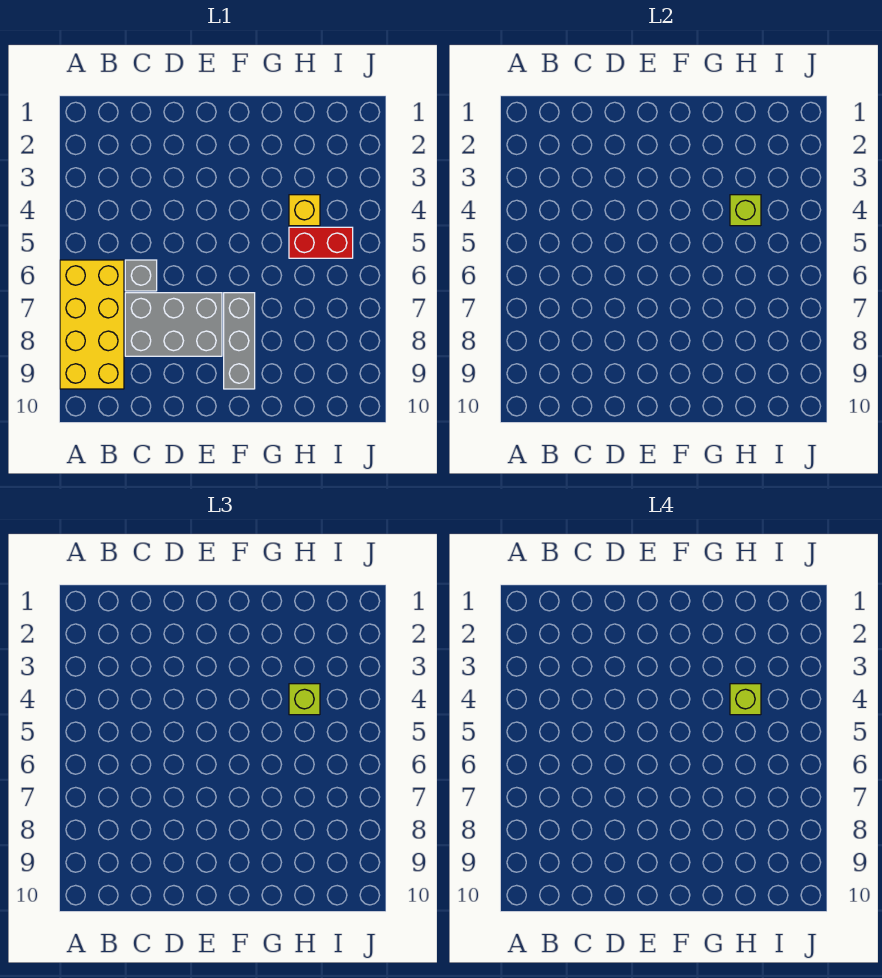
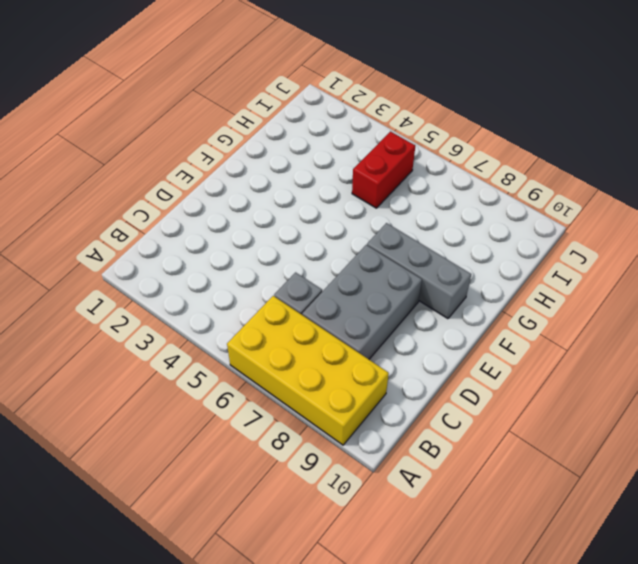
none -> yellow 1x1 brick [289,195,320,226]
none -> lime 1x1 brick [730,195,761,226]

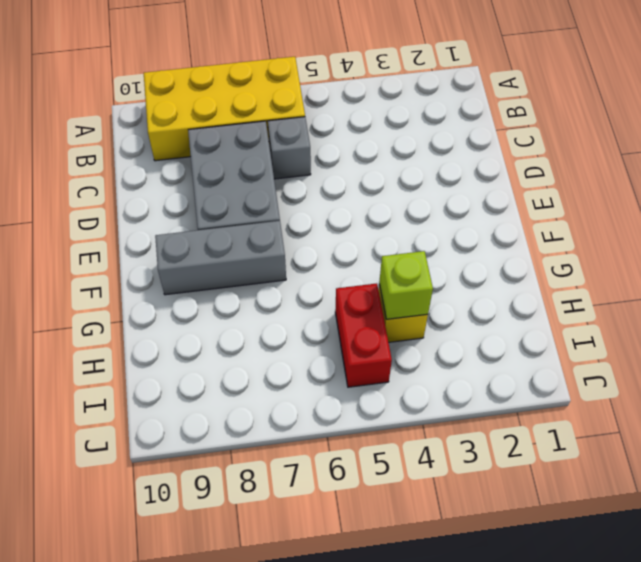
none -> lime 1x1 brick [289,684,320,715]
none -> lime 1x1 brick [730,684,761,715]

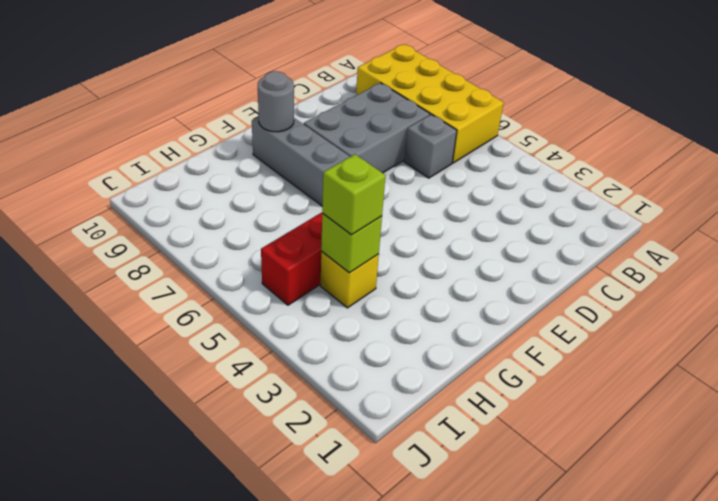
grey 1x1 round brick [258,71,294,132] -> none
none -> lime 1x1 brick [730,684,761,715]

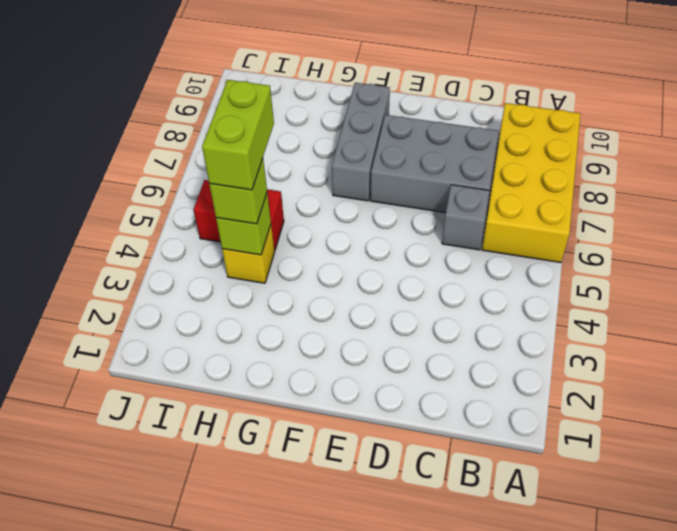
lime 1x2 brick [202,80,274,190] -> lime 1x1 brick [730,684,761,715]

